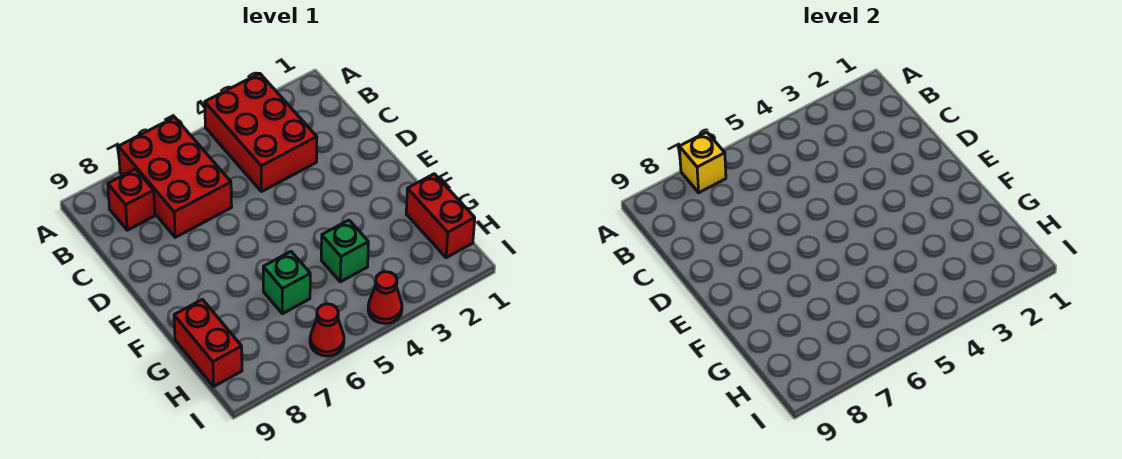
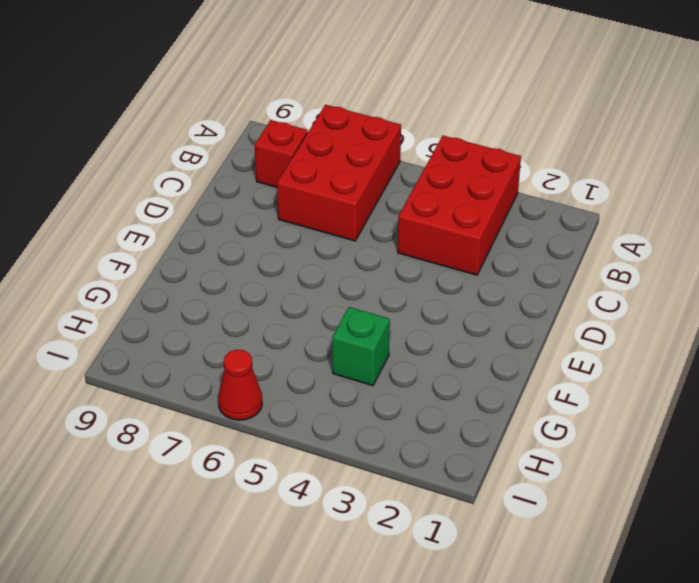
none -> red 1x2 brick [406,174,475,258]
none -> green 1x1 brick [263,252,310,314]

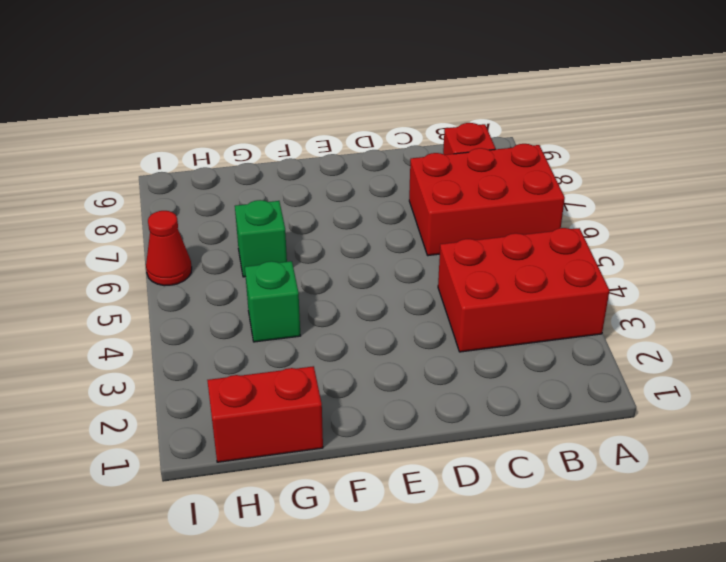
none -> red 1x2 brick [174,299,242,386]
none -> red 1x1 cone [368,272,402,323]

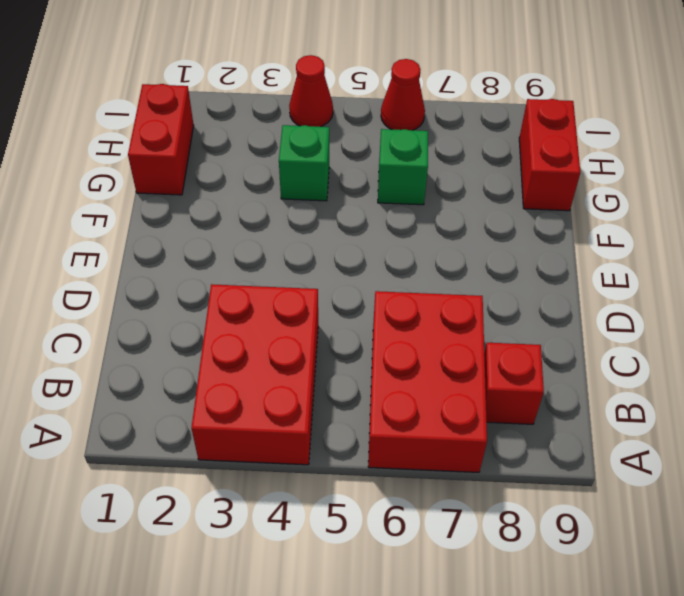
none -> yellow 1x1 brick [679,132,726,193]

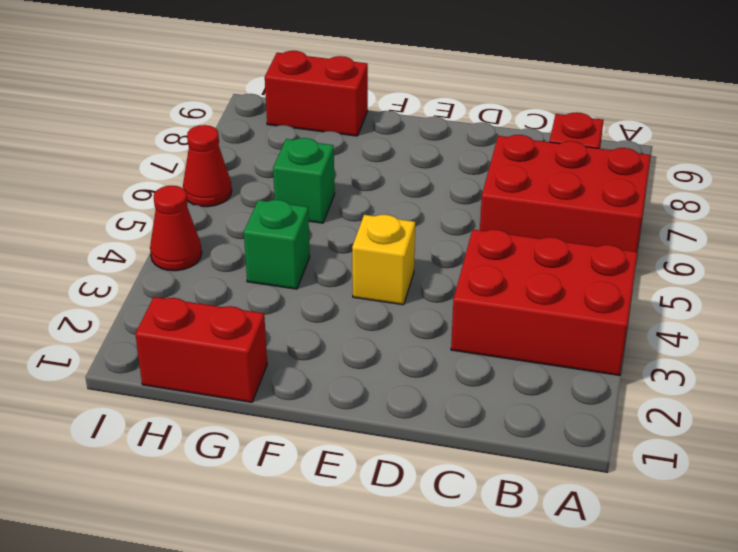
yellow 1x1 brick [352,214,415,305] -> yellow 1x1 brick moved to [679,132,726,193]

